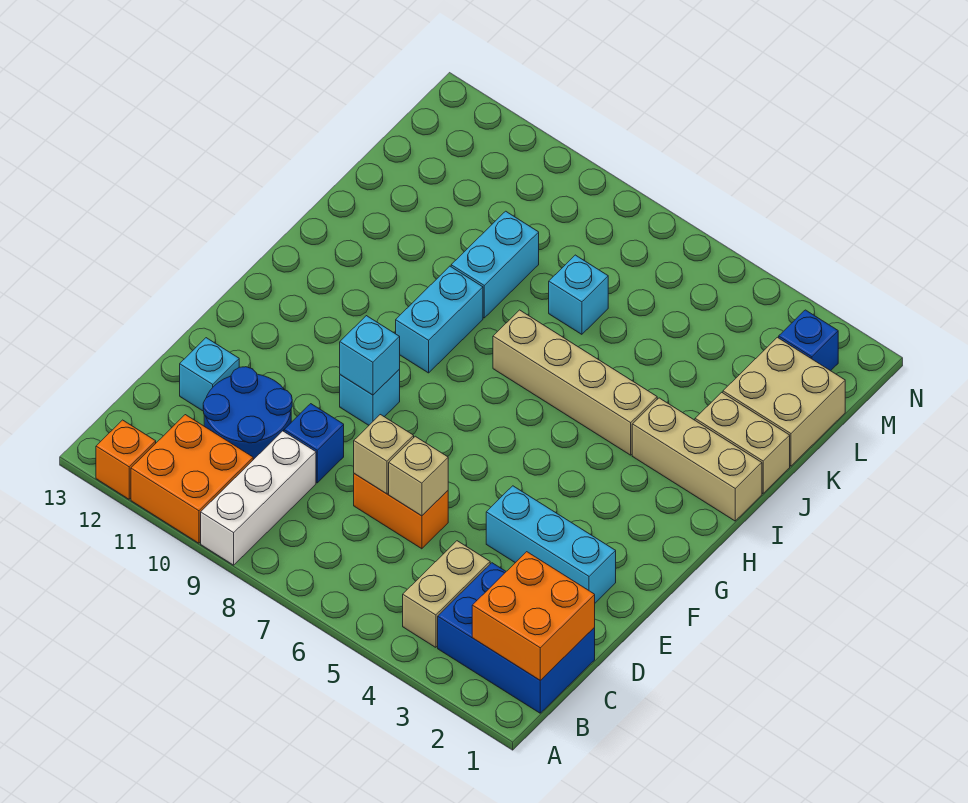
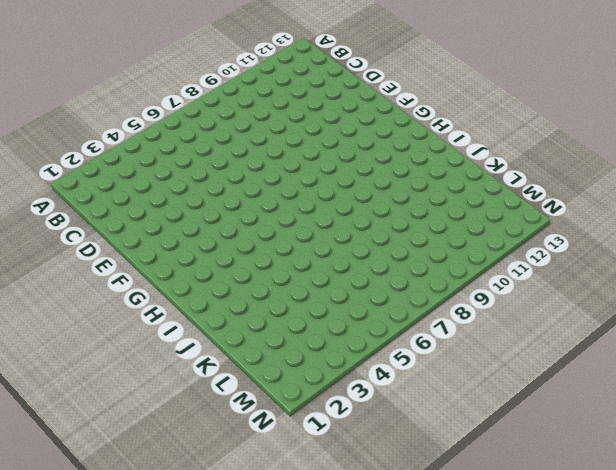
none -> white 1x3 brick [201,431,316,565]
none -> orange 2x2 brick [131,415,253,543]
none -> orange 1x1 brick [96,420,156,499]

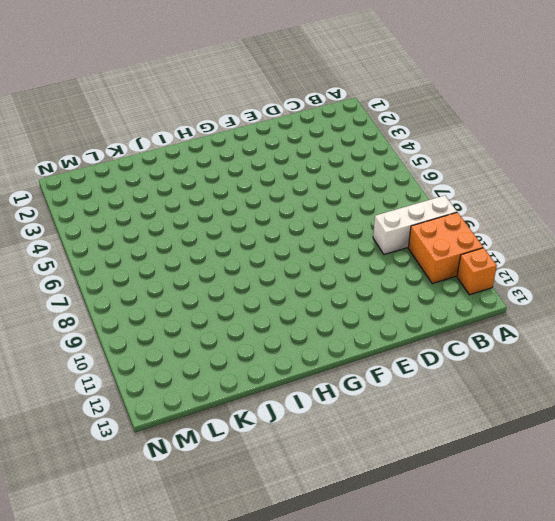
none -> blue 2x3 brick [438,563,595,713]
none -> tan 1x2 brick [403,541,490,647]
none -> blue 2x2 round brick [203,367,292,460]

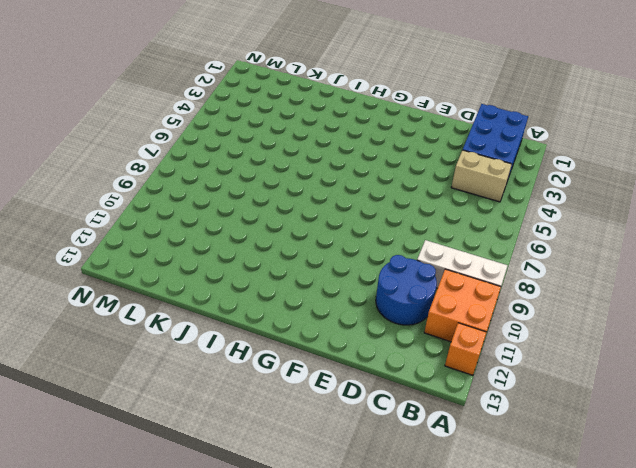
none -> orange 1x2 brick [354,474,448,549]
none -> blue 1x1 brick [284,404,344,483]
none -> cyan 1x1 brick [180,338,239,411]

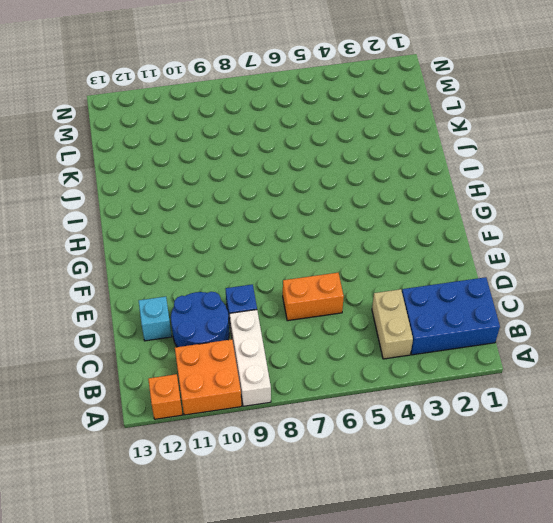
none -> cyan 1x3 brick [486,486,616,603]
none -> cyan 1x1 brick [340,370,400,425]
none -> cyan 1x2 brick [396,266,483,373]

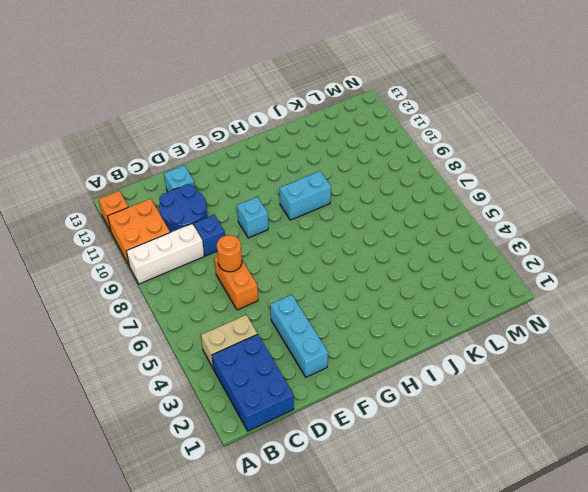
orange 1x1 round brick [217,235,242,272] -> tan 1x1 brick [354,415,414,494]
none -> tan 1x3 brick [632,398,762,521]
none -> tan 1x4 brick [493,310,657,455]
none -> tan 1x2 brick [695,392,790,493]

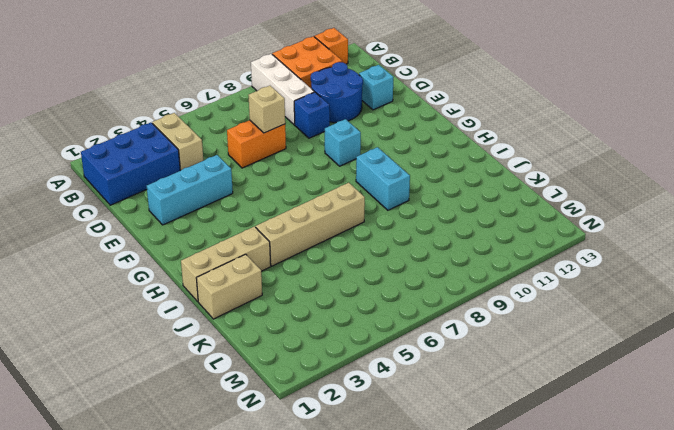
none -> cyan 1x2 brick [451,211,539,318]
none -> tan 2x2 brick [723,337,845,466]
none -> cyan 1x1 brick [549,255,608,334]

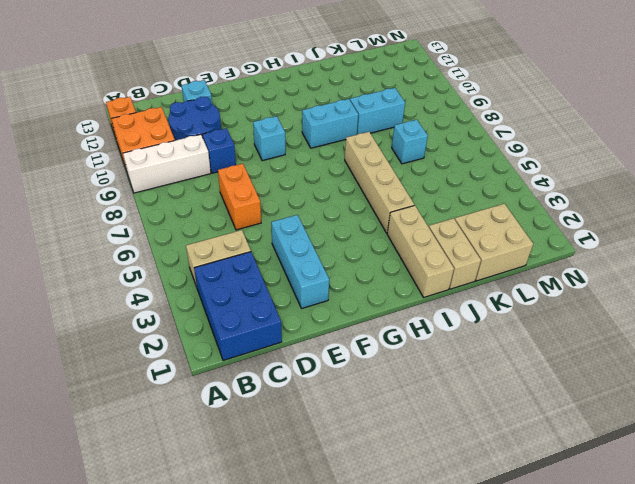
none -> blue 1x1 brick [779,310,838,371]
none -> orange 2x2 brick [472,552,595,681]
none -> tan 1x1 brick [389,436,448,516]

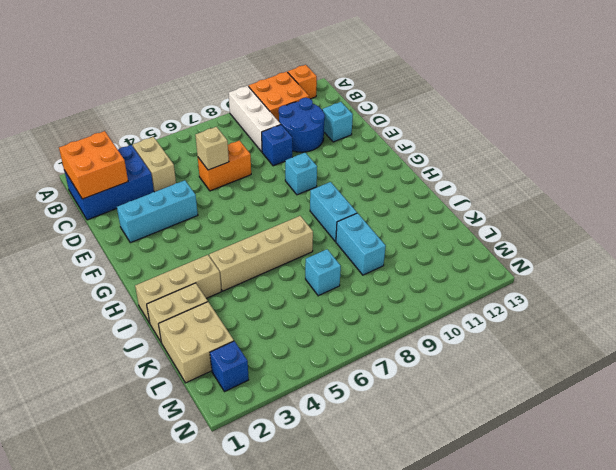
none -> tan 1x1 brick [354,415,414,494]
none -> cyan 1x1 brick [340,316,400,395]

